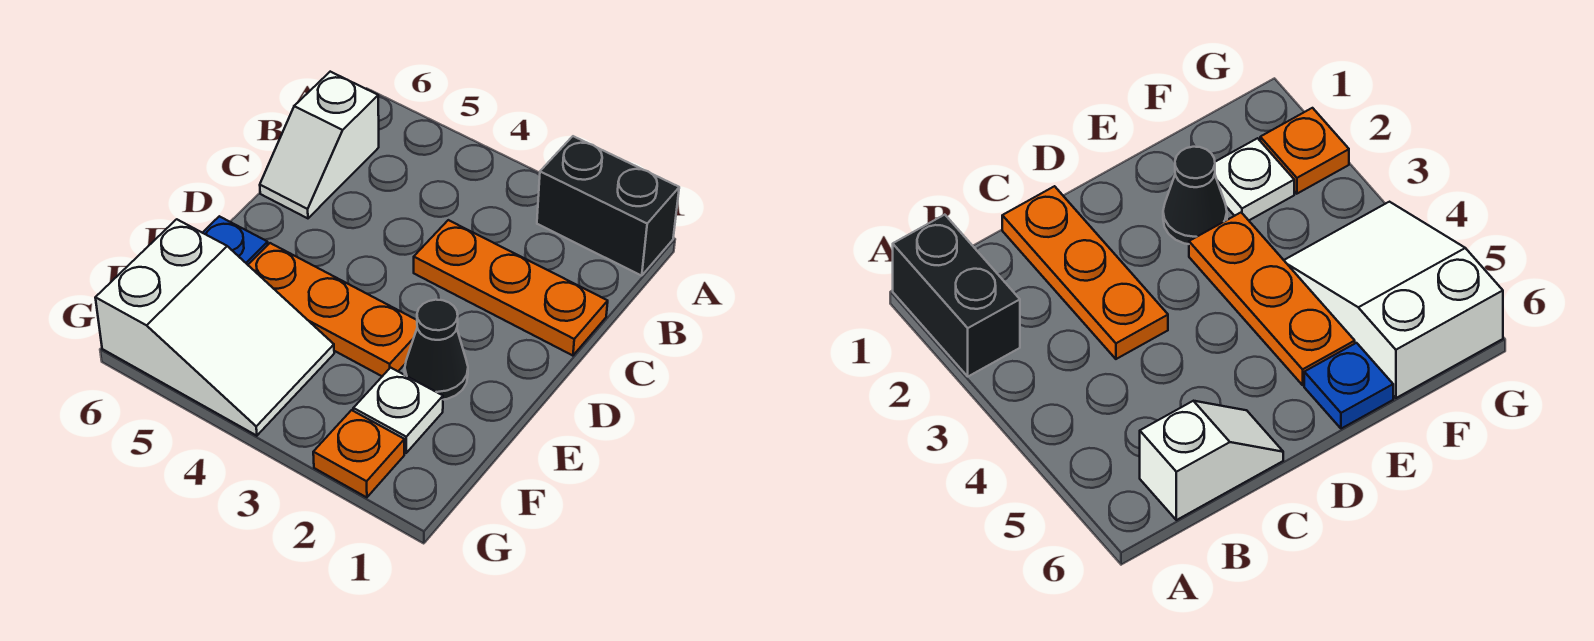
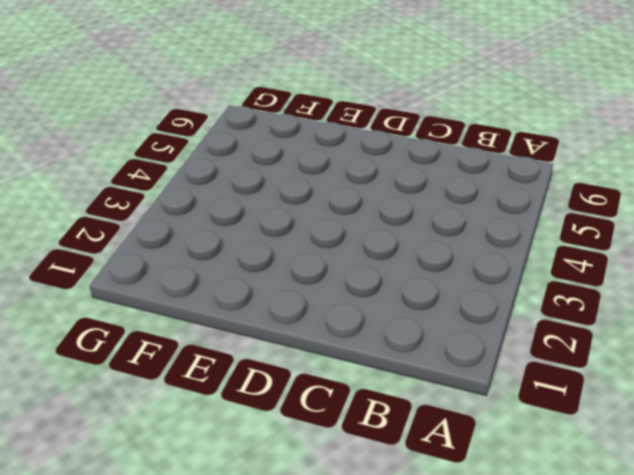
none -> black 1x2 brick [537,136,679,276]
none -> white 1x2 slope [260,72,379,218]

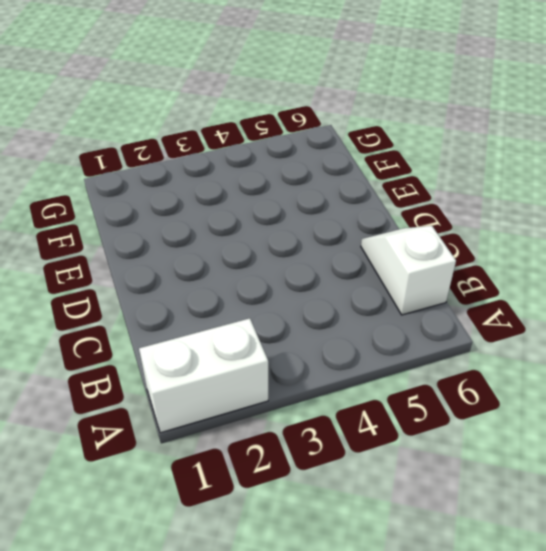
white 1x2 brick [139,318,268,433] -> black 1x2 brick [537,136,679,276]
none -> orange 1x3 plate [414,220,608,356]
none -> black 1x1 cone [405,300,468,400]

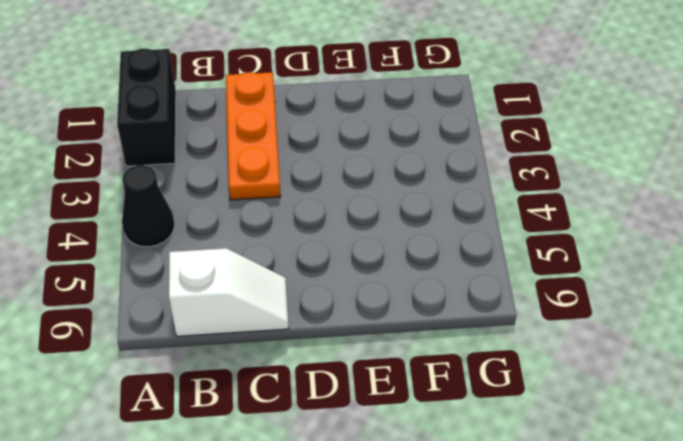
black 1x1 cone [122,165,175,247] -> black 1x1 cone moved to [405,300,468,400]
none -> orange 1x3 plate [248,243,417,376]
none -> blue 1x1 plate [202,216,268,265]

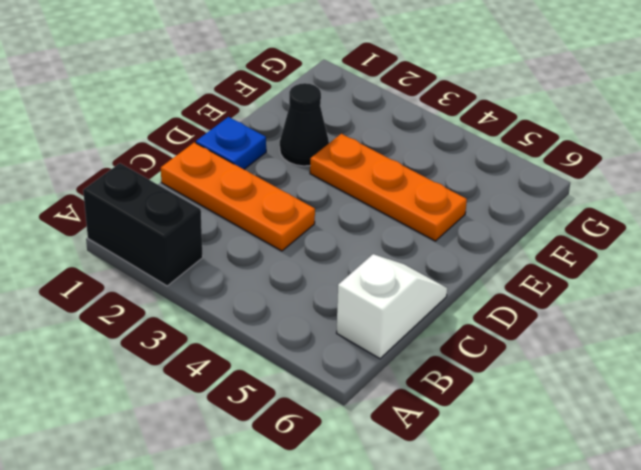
blue 1x1 plate [196,117,266,169] -> blue 1x1 plate moved to [202,216,268,265]
none -> white 1x1 plate [353,368,443,453]
none -> white 2x3 slope [95,219,334,436]

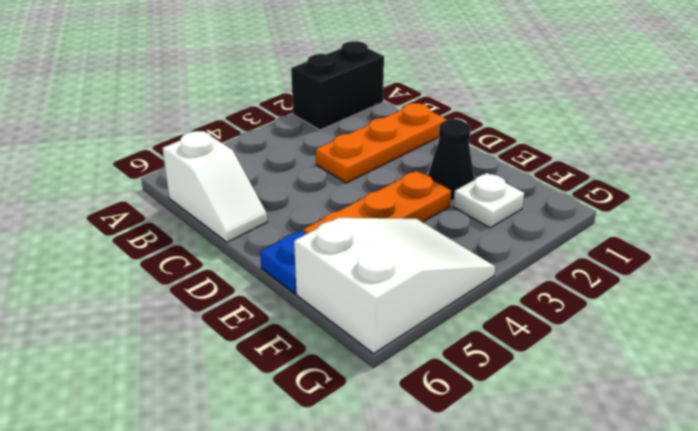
none -> orange 1x1 plate [313,410,404,497]

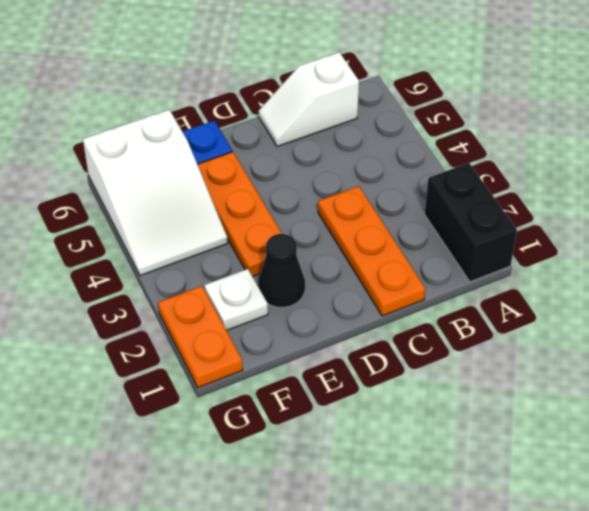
orange 1x2 plate [158,286,243,388] -> orange 1x1 plate [313,410,404,497]

